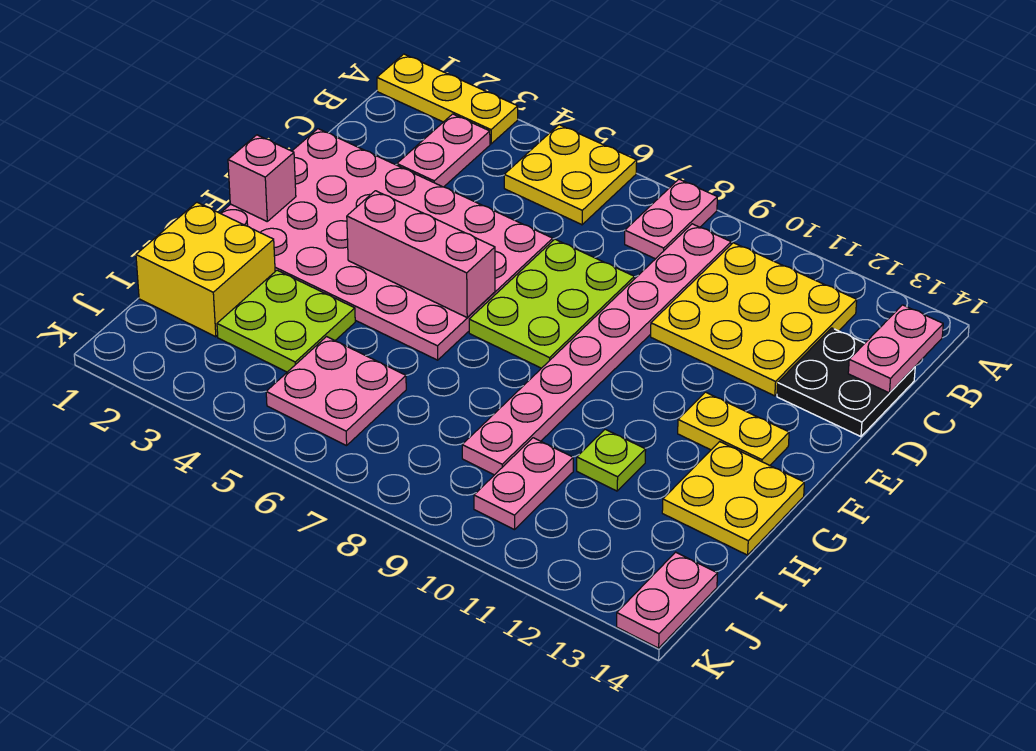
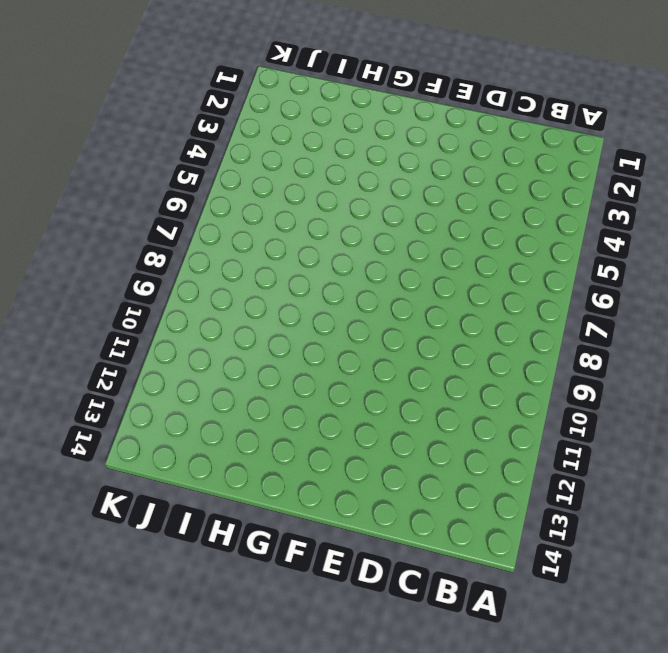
none -> yellow 1x3 plate [377,54,518,144]
none -> yellow 2x2 plate [504,125,637,225]
none -> pink 1x2 plate [625,179,717,259]

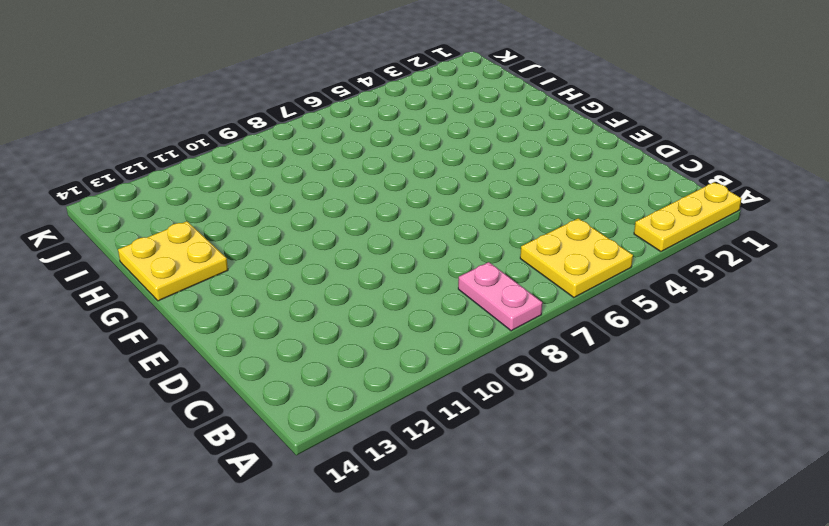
none -> pink 1x2 plate [397,114,490,187]
none -> pink 1x8 plate [462,224,731,475]
none -> yellow 3x3 plate [651,243,857,396]

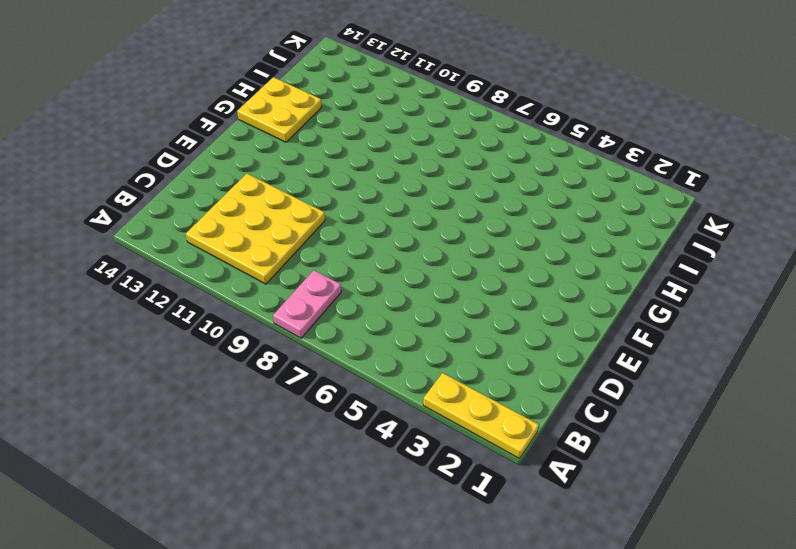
none -> yellow 2x2 plate [504,125,637,225]
none -> pink 1x2 plate [397,114,490,187]
none -> pink 1x8 plate [462,224,731,475]

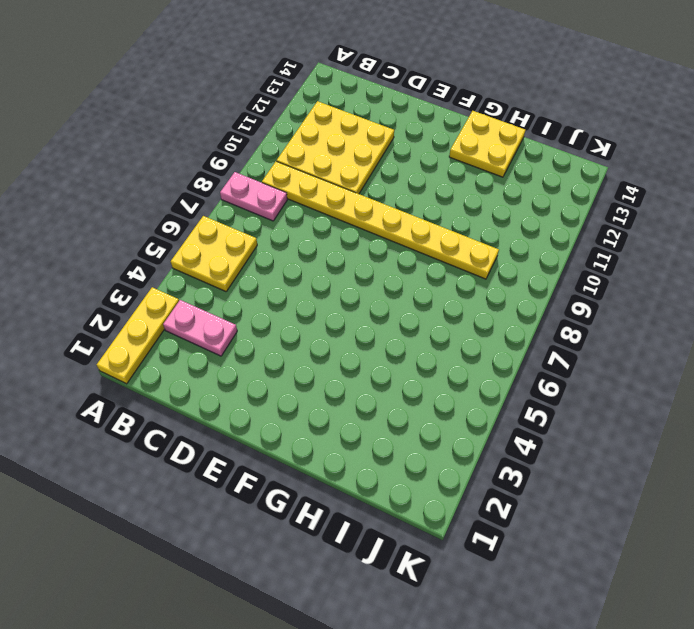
yellow 1x8 plate [262,161,499,279] -> pink 1x8 plate [462,224,731,475]
none -> black 2x2 plate [777,328,915,437]
none -> pink 4x6 plate [220,129,553,360]
none -> lime 2x3 plate [469,239,634,368]

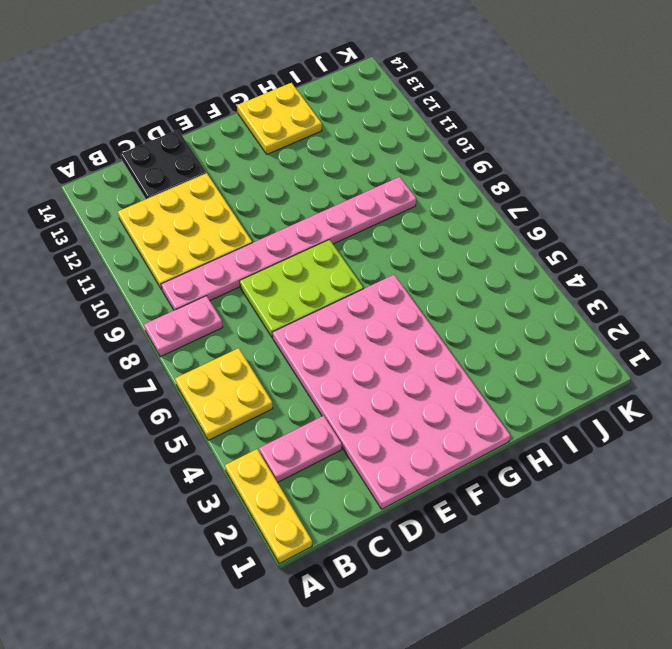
none -> yellow 1x2 plate [678,392,789,465]
none -> yellow 2x2 brick [136,202,275,337]
none -> lime 2x2 plate [217,270,355,372]

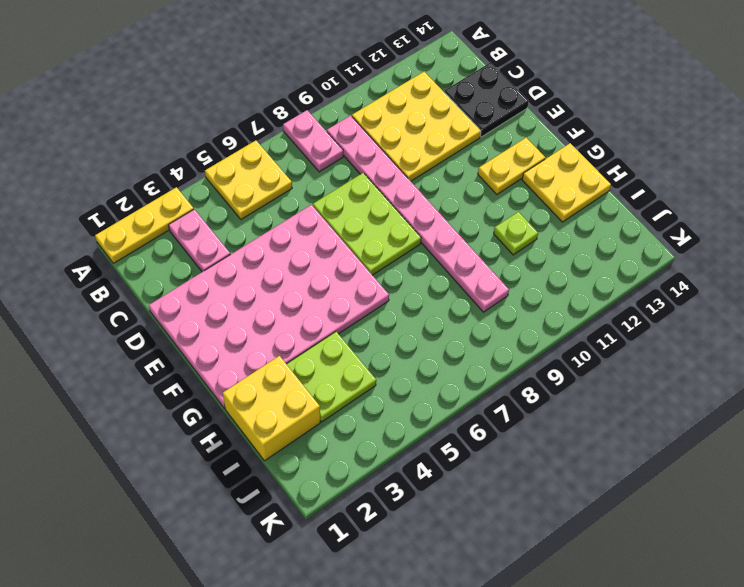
none -> pink 2x2 plate [266,337,406,446]
none -> pink 1x2 plate [474,438,573,530]
none -> pink 1x2 plate [617,552,718,648]

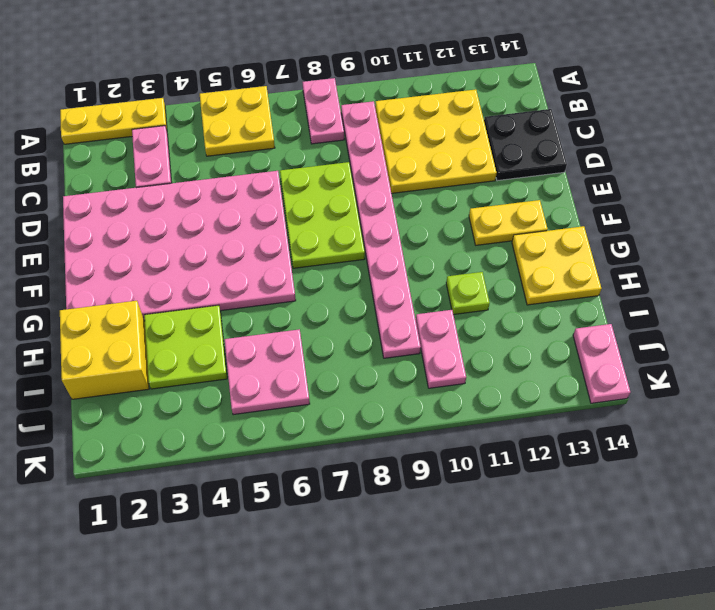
none -> pink 1x2 plate [848,305,943,393]
none -> pink 1x1 brick [228,135,296,221]
none -> pink 1x3 brick [347,191,495,317]

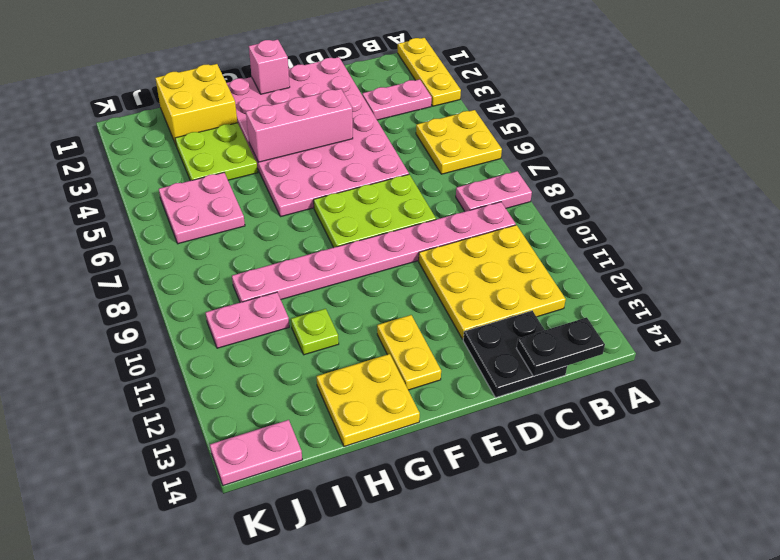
black 1x2 plate [516,317,605,376] -> pink 1x2 plate [848,305,943,393]
pink 1x3 brick [246,89,353,162] -> pink 1x3 brick turned to [347,191,495,317]

